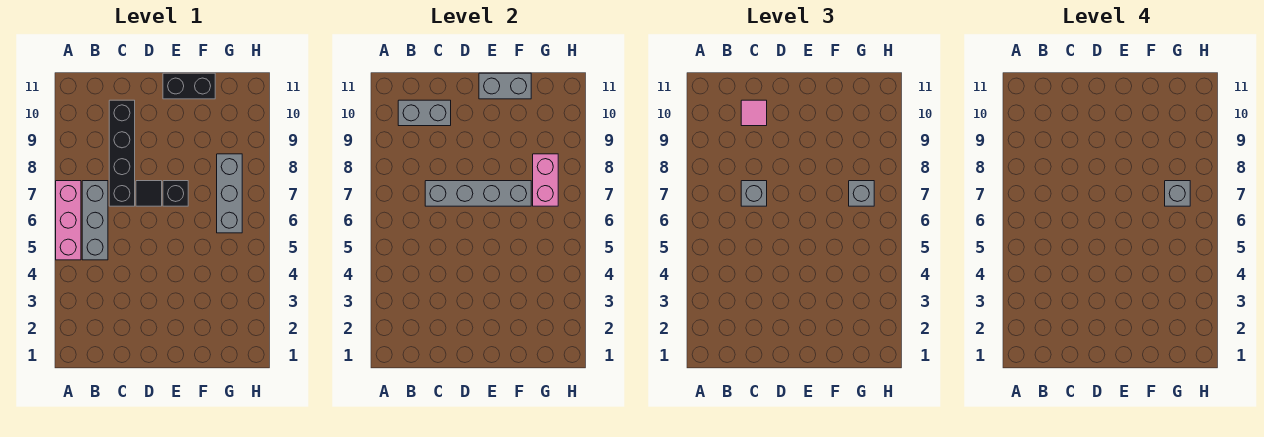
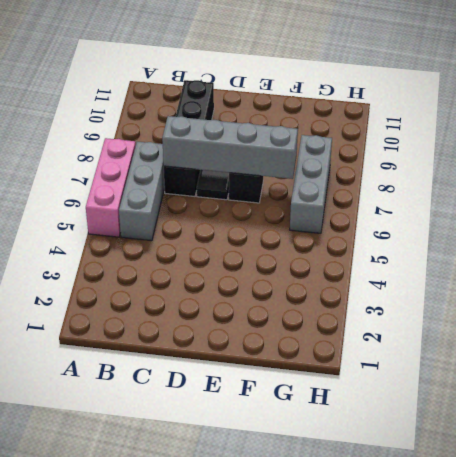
none -> black 1x2 brick [163,73,215,99]
none -> grey 1x2 brick [398,100,451,126]
none -> grey 1x2 brick [479,73,531,99]

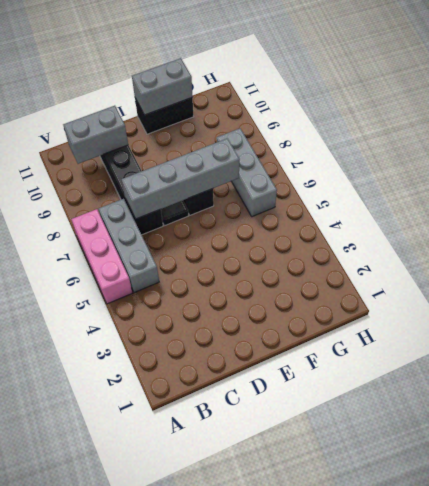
none -> pink 1x2 brick [533,154,558,206]
none -> grey 1x1 brick [741,181,767,206]
none -> pink 1x1 tile [741,100,767,126]

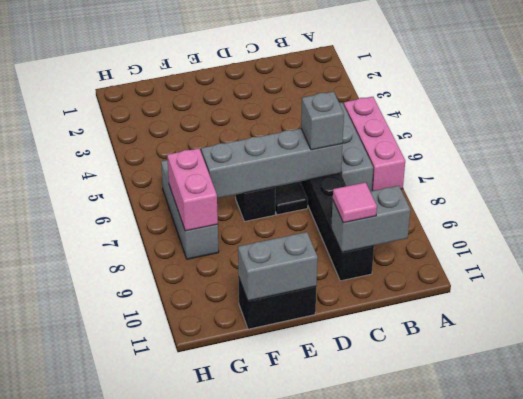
none -> grey 1x1 brick [849,181,874,206]
none -> grey 1x1 brick [1165,181,1190,206]

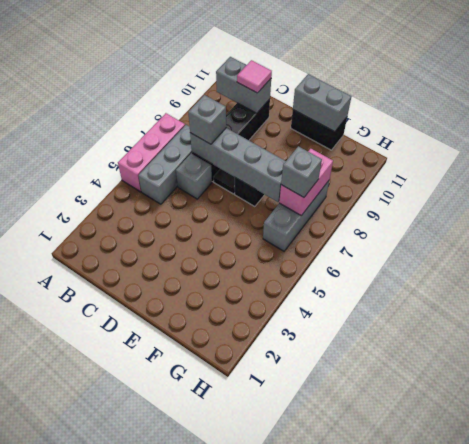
grey 1x1 brick [176,153,212,199] -> grey 1x1 brick moved to [1165,181,1190,206]

